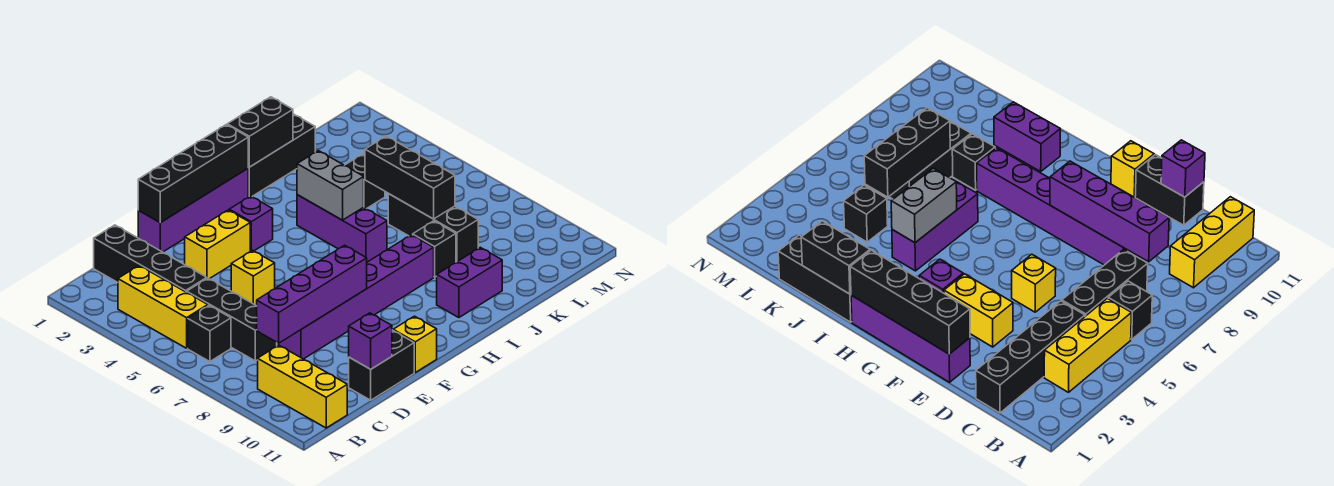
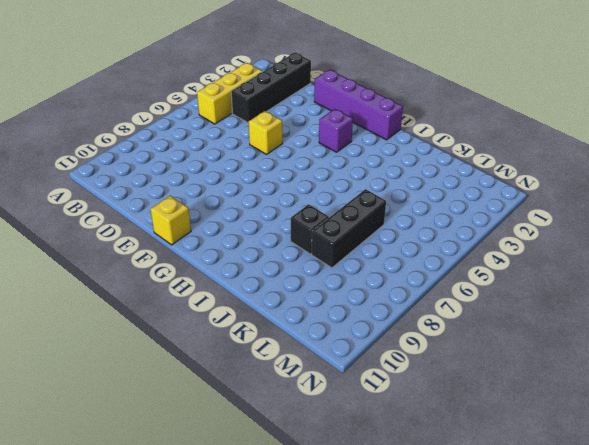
none -> black 1x1 brick [188,305,231,362]
none -> yellow 1x3 brick [258,345,347,428]
none -> black 1x3 brick [187,278,277,361]

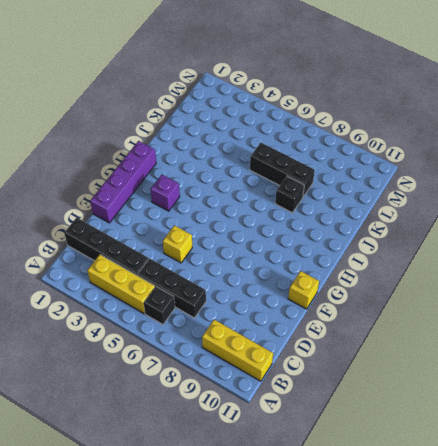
none -> purple 1x6 brick [279,235,434,359]
none -> black 1x2 brick [349,330,414,400]
none -> yellow 1x2 brick [185,210,250,279]

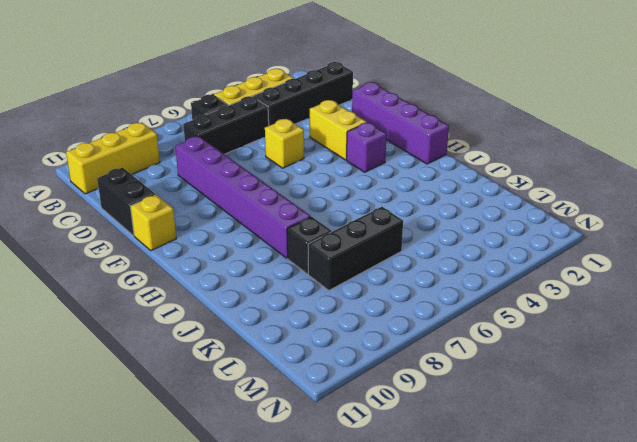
none -> black 1x3 brick [248,114,315,197]
none -> purple 1x3 brick [297,195,387,262]
none -> purple 1x2 brick [437,247,502,318]

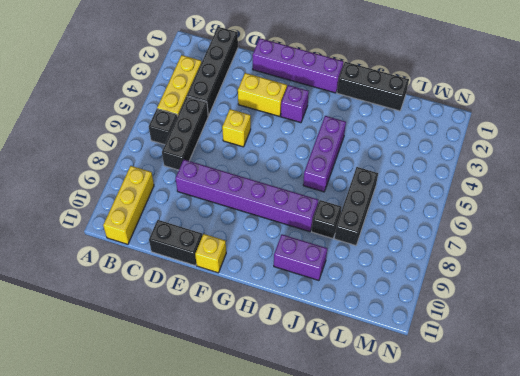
none -> black 1x1 brick [345,154,385,209]
none -> purple 1x4 brick [257,245,367,343]
none -> purple 1x1 brick [349,313,392,369]

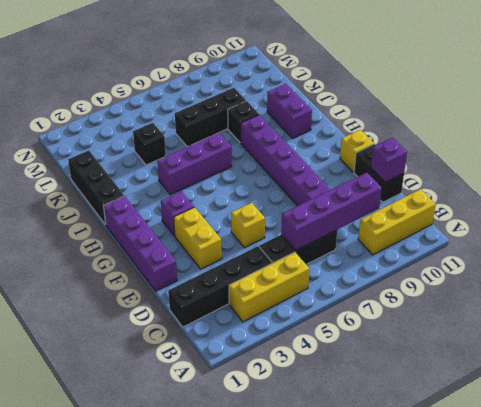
purple 1x4 brick [281,173,382,250] -> purple 1x4 brick turned to [257,245,367,343]
none -> black 1x1 brick [188,305,231,362]
none -> black 1x4 brick [138,125,248,223]
none -> black 1x2 brick [227,97,293,167]

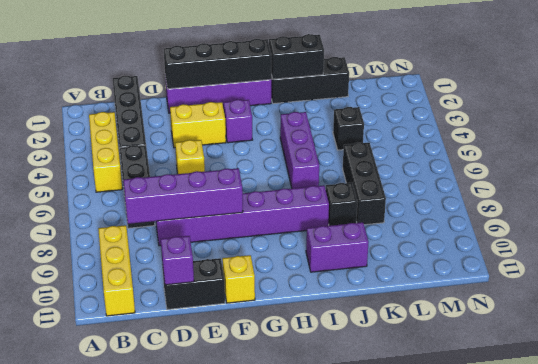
none -> black 1x1 brick [188,305,231,362]
none -> grey 1x2 brick [297,151,364,220]
none -> black 1x3 brick [365,136,455,219]

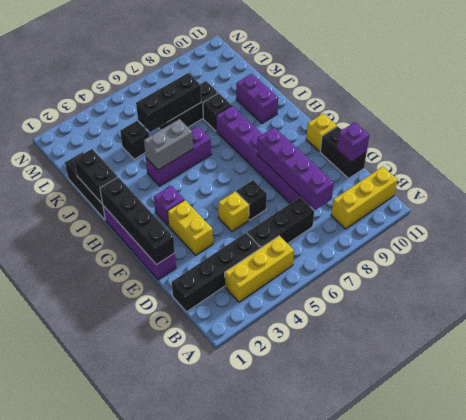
black 1x1 brick [236,180,267,220] -> black 1x1 brick moved to [188,305,231,362]

